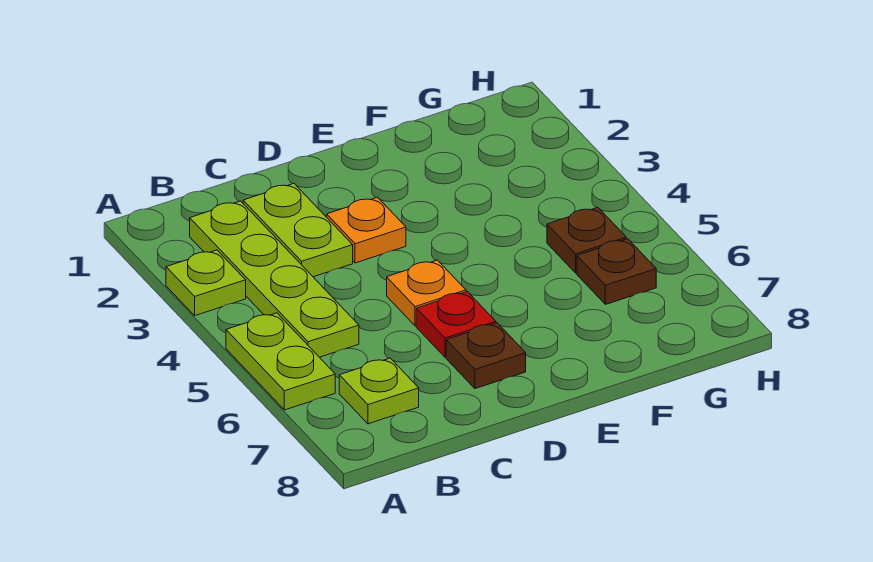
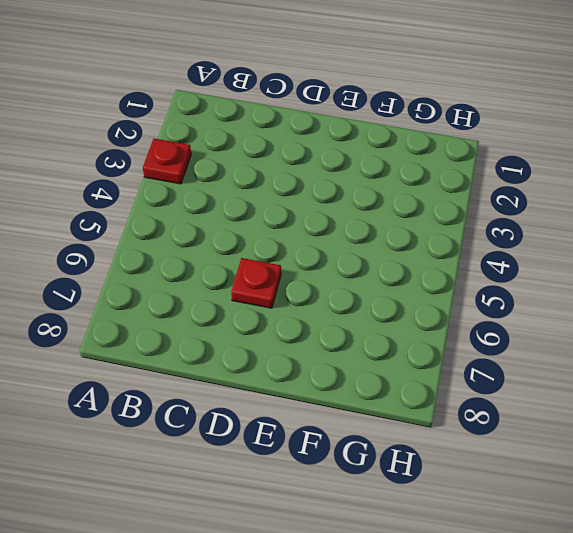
red 1x1 plate [143,139,191,184] -> lime 1x1 plate [166,250,246,316]
none -> lime 1x2 plate [226,313,335,410]
none -> lime 1x4 plate [190,201,359,357]

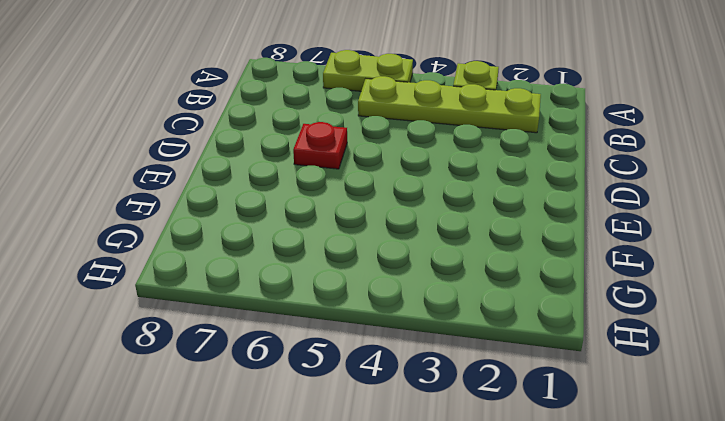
none -> lime 1x1 plate [339,358,419,424]
none -> lime 1x2 plate [243,184,353,277]

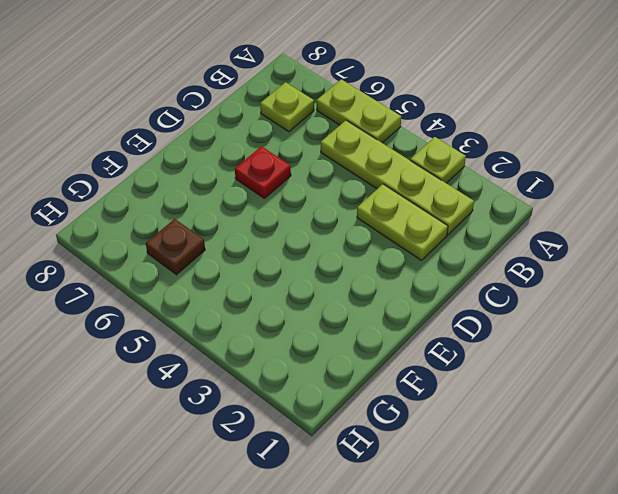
none -> orange 1x1 plate [327,197,406,263]
none -> orange 1x1 plate [387,260,466,326]

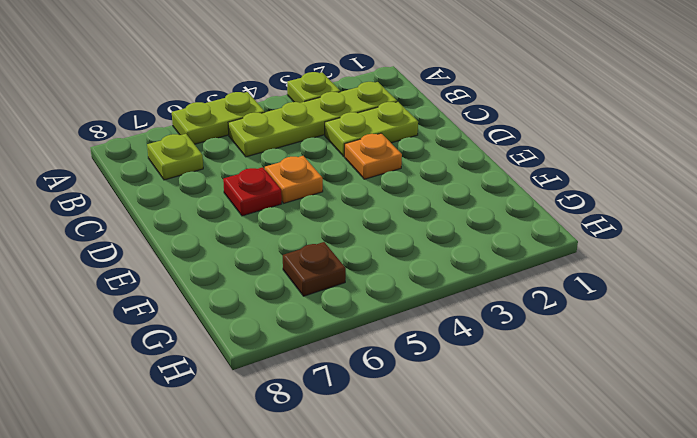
none -> brown 1x1 plate [446,323,526,389]
none -> brown 1x1 plate [547,207,626,273]

